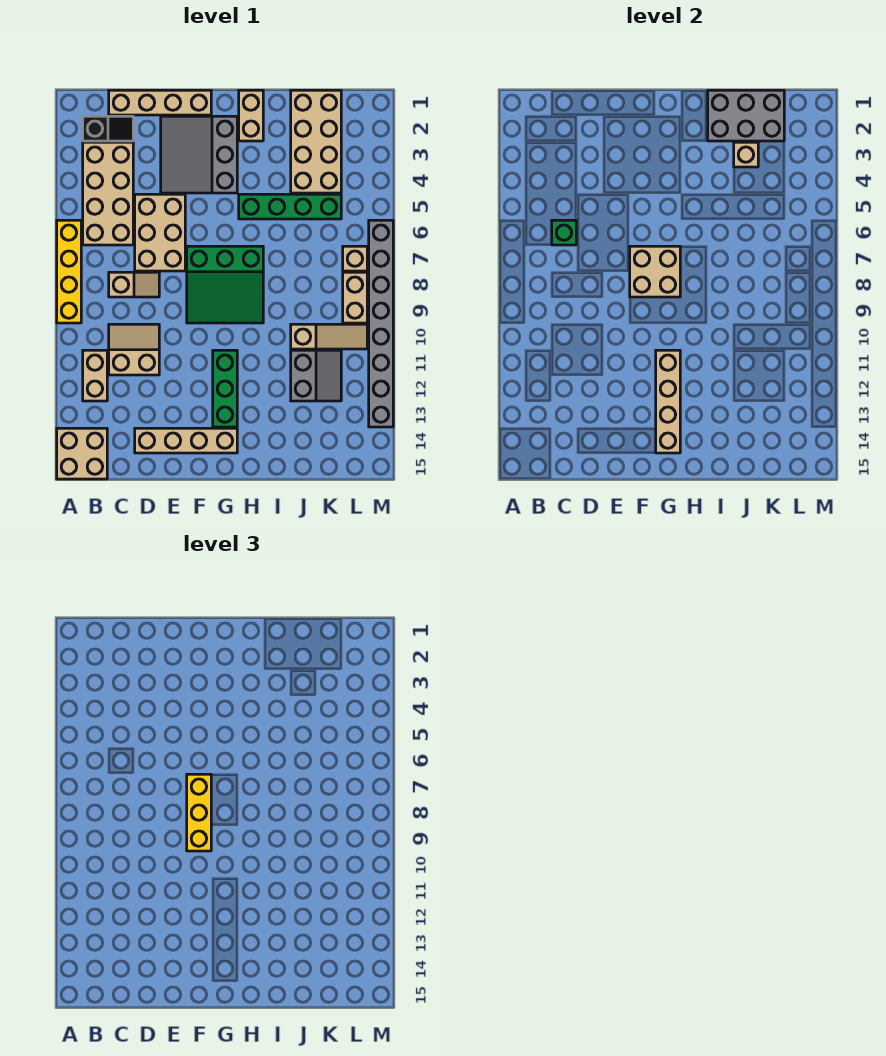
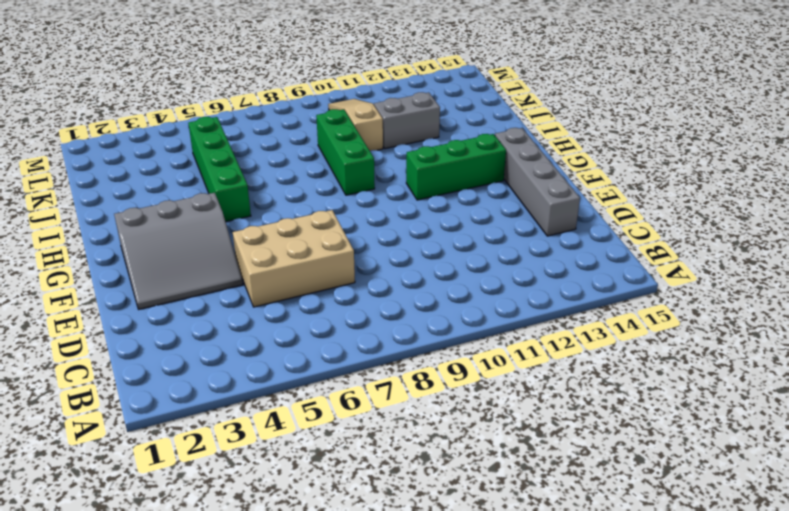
grey 1x4 brick [495,128,580,236] -> tan 1x4 brick [135,428,237,453]
green 1x3 brick [316,109,375,195] -> green 3x3 slope [187,246,263,323]
none -> yellow 1x4 brick [57,220,81,323]
none -> tan 2x2 brick [57,428,107,479]
none -> black 1x2 slope [83,116,133,141]

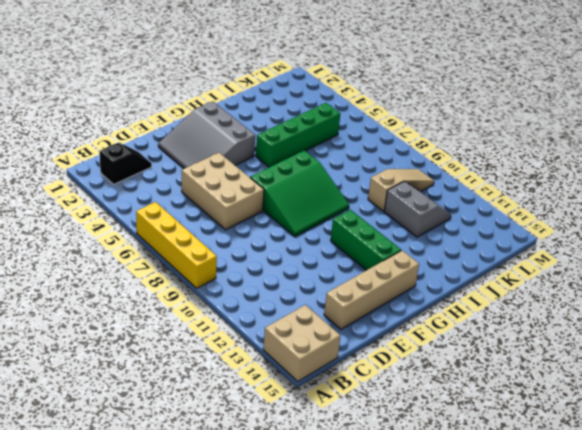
none -> tan 2x4 brick [83,142,133,245]
none -> tan 1x2 brick [83,350,107,401]
none -> tan 1x4 brick [109,90,211,115]

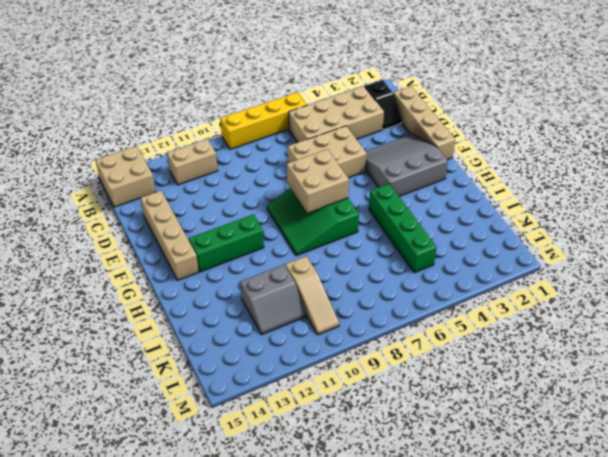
none -> tan 1x2 slope [109,272,159,297]
none -> tan 2x2 slope [109,324,159,375]
none -> tan 1x2 brick [239,90,263,141]

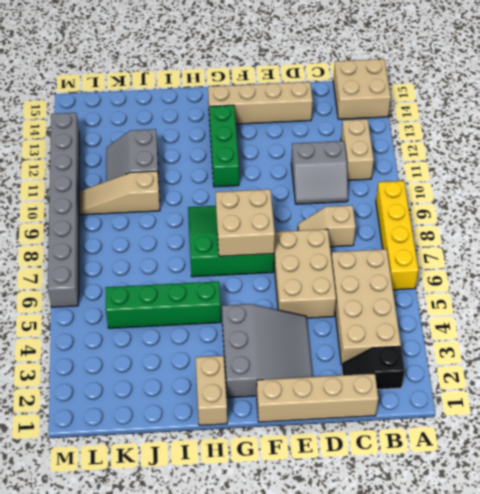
grey 2x2 slope [291,141,348,204] -> tan 2x2 slope [109,324,159,375]
none -> tan 2x4 brick [291,90,341,193]
none -> tan 1x1 brick [343,246,367,271]
none -> tan 1x2 brick [343,272,367,323]

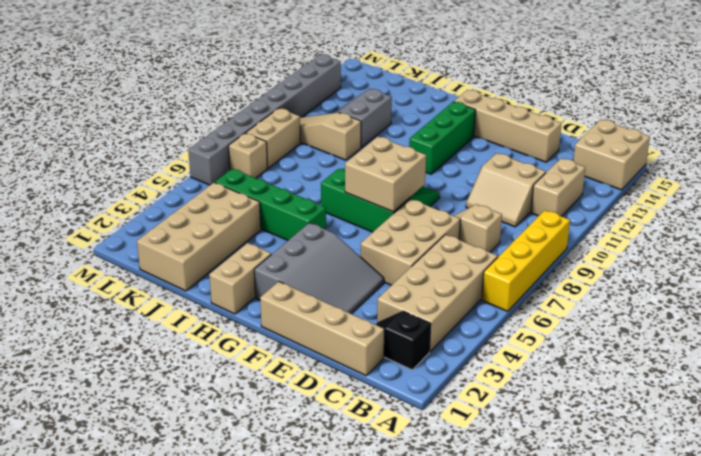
none -> green 1x1 brick [552,220,576,245]
none -> tan 1x4 brick [656,350,680,453]
none -> grey 2x3 brick [708,90,784,141]

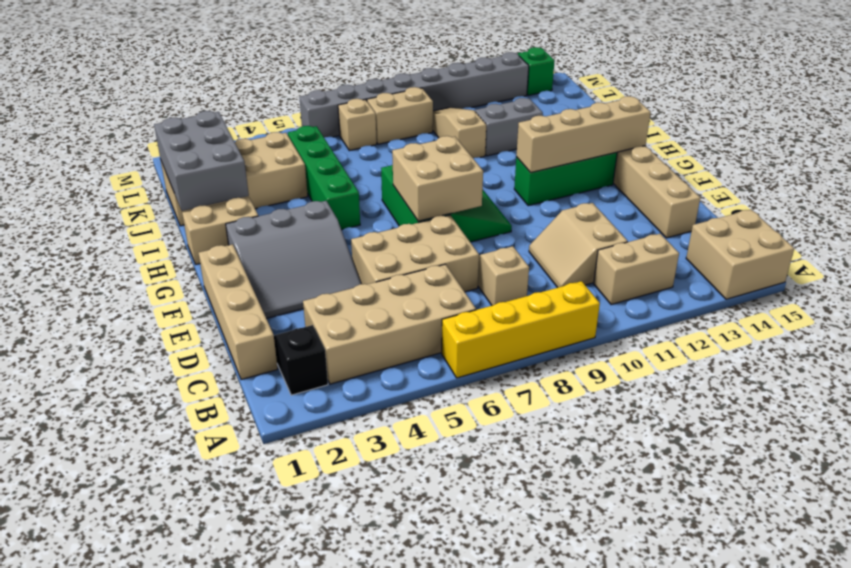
green 1x1 brick [518,47,555,96] -> green 1x1 brick moved to [552,220,576,245]
none -> tan 1x1 brick [734,142,758,167]
none -> yellow 1x3 brick [187,774,211,851]

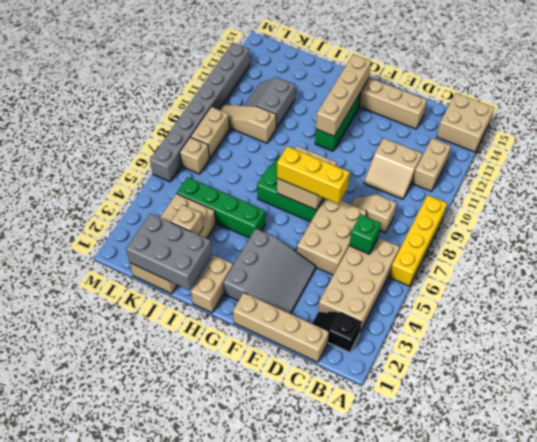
yellow 1x3 brick [277,146,350,204] -> yellow 1x3 brick turned to [187,774,211,851]

